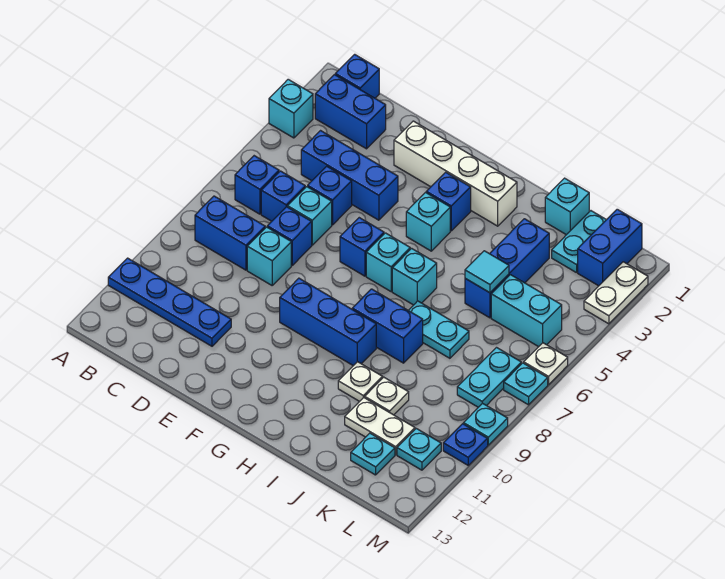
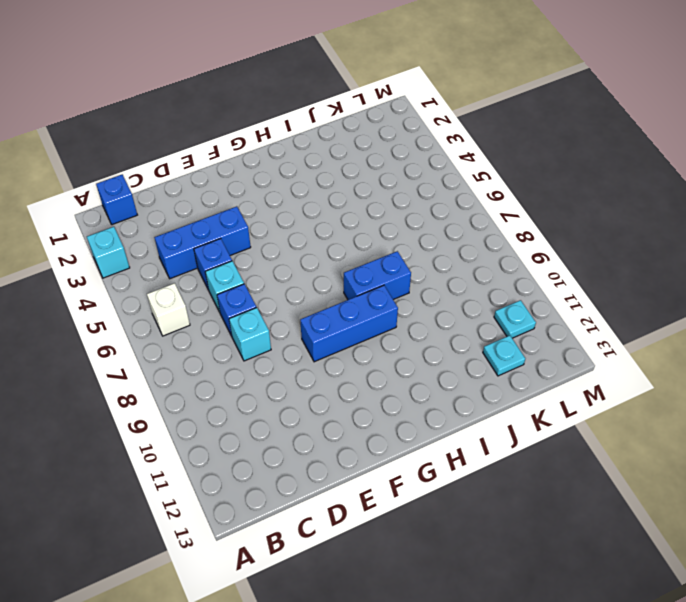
white 1x1 brick [147,283,190,336] -> blue 1x1 brick [235,156,279,214]
none -> blue 1x4 plate [108,258,231,346]
none -> blue 1x2 brick [315,75,386,149]
none -> blue 1x2 brick [195,196,265,270]
none -> blue 1x1 brick [261,171,305,221]

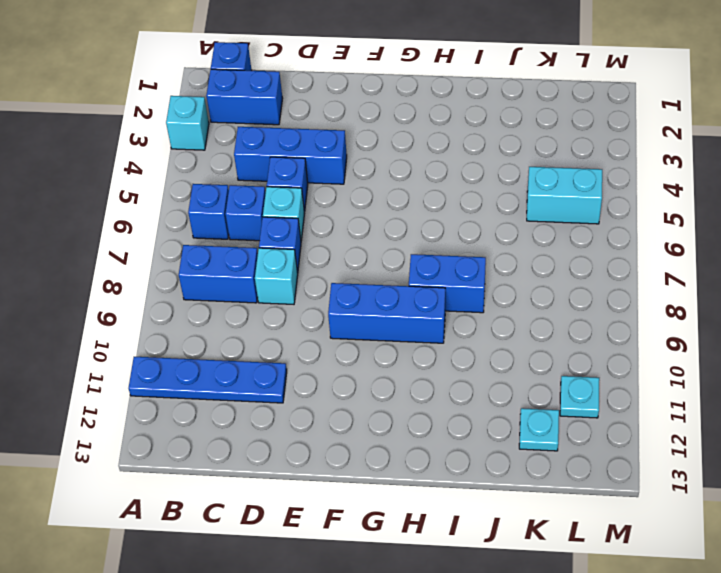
none -> white 1x4 brick [394,121,517,226]
none -> blue 1x1 brick [340,218,384,276]
none -> blue 1x1 brick [426,172,471,231]
none -> cyan 1x1 brick [406,193,450,251]

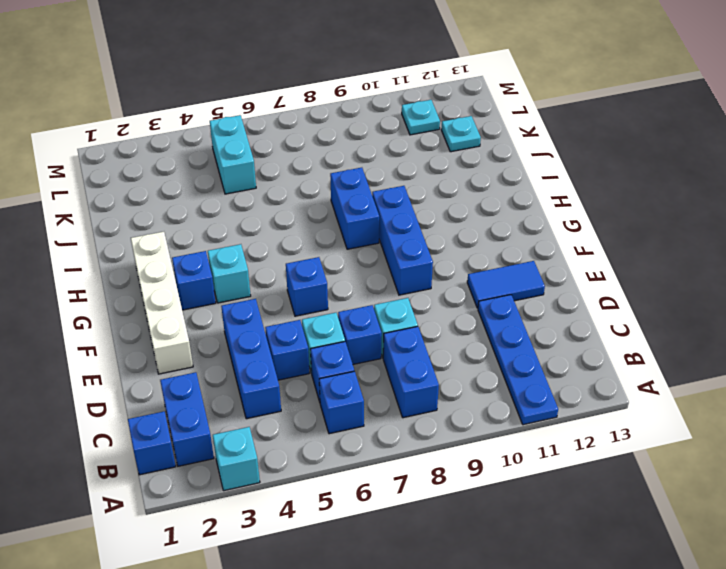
blue 1x2 tile [467,261,545,308] -> none
none -> cyan 1x1 brick [366,233,410,291]
none -> cyan 1x1 brick [392,248,437,305]
none -> cyan 1x2 plate [408,301,469,358]
none -> white 1x1 plate [338,362,383,401]

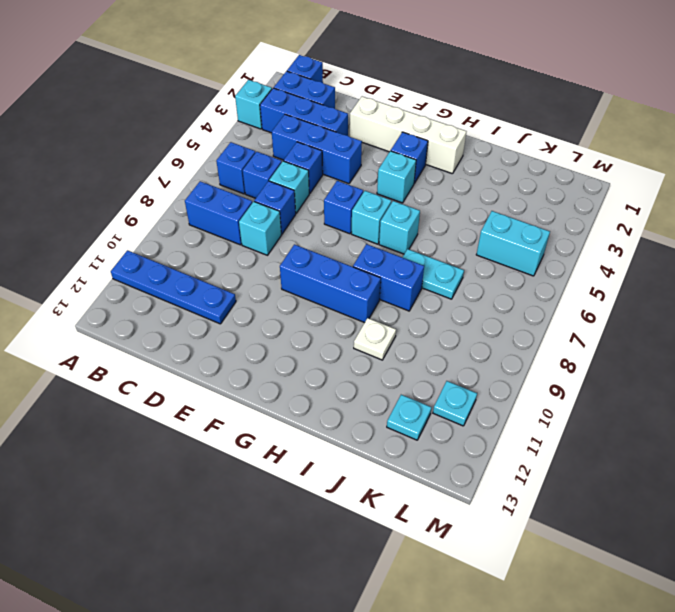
blue 1x3 brick [260,88,348,136] -> blue 1x3 brick turned to [465,219,549,318]
none -> cyan 1x1 brick [545,178,589,235]
none -> white 1x1 plate [365,377,409,415]
none -> white 1x2 plate [345,398,415,455]
none -> cyan 1x2 plate [552,211,606,273]

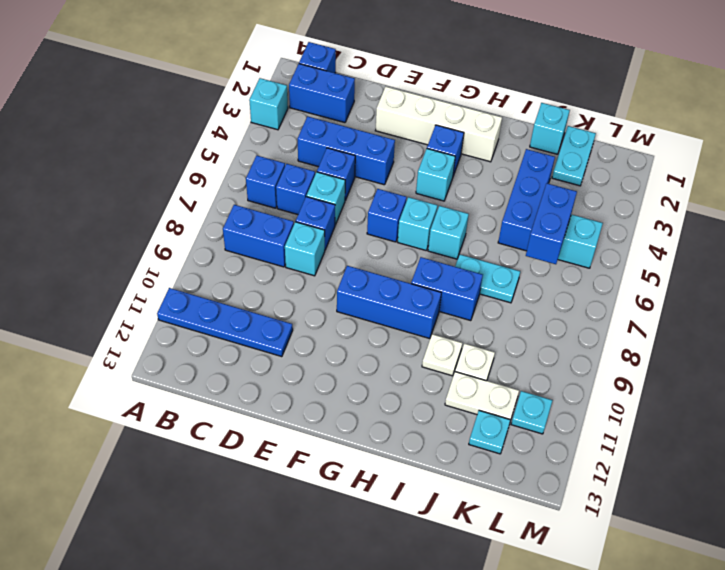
blue 1x2 brick [526,183,577,264] -> blue 1x2 brick moved to [578,209,642,286]
none -> cyan 1x2 plate [457,348,521,407]
none -> white 1x2 plate [584,262,648,324]
none -> white 1x1 plate [524,343,568,384]
none -> cyan 1x1 plate [504,363,548,405]

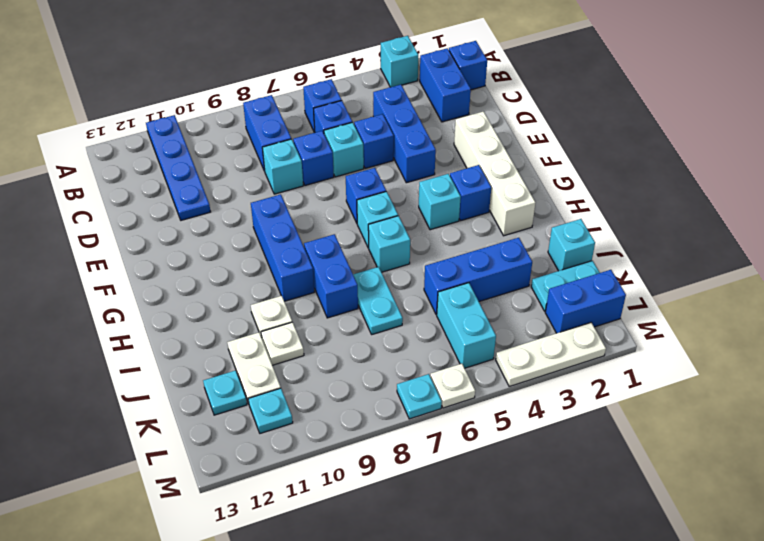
white 1x3 plate [496,323,606,387] -> white 1x2 plate [584,262,648,324]
none -> cyan 1x2 plate [457,348,521,407]
none -> cyan 1x1 plate [463,403,508,445]
none -> blue 1x1 plate [443,424,488,465]
none -> cyan 1x1 tile [465,251,509,293]

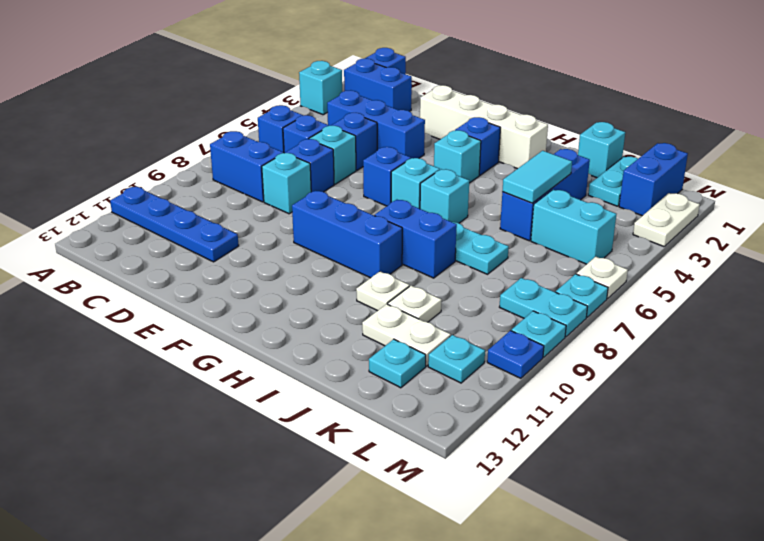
cyan 1x2 tile [502,151,572,203] -> cyan 1x1 tile [465,251,509,293]
cyan 1x2 plate [500,278,588,337] -> cyan 1x2 plate turned to [457,348,521,407]

